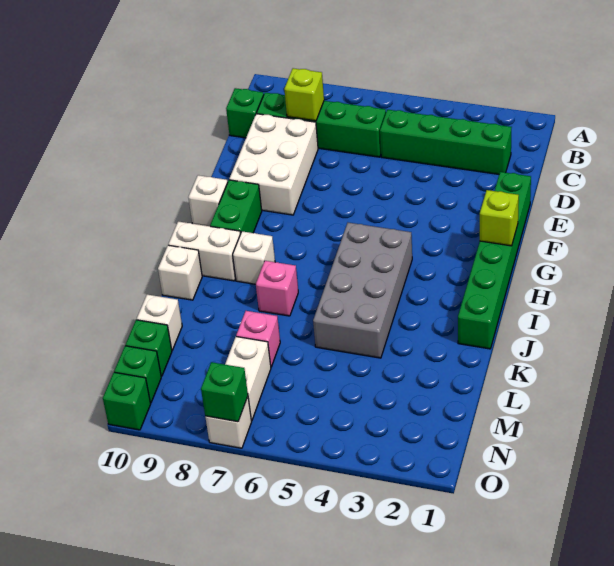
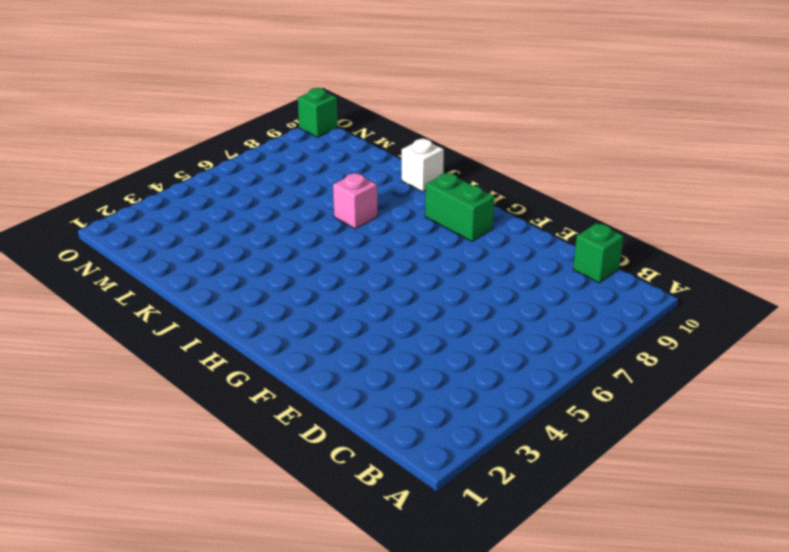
none -> green 1x4 brick [380,110,512,174]
none -> green 1x4 brick [257,93,386,157]
none -> white 2x3 brick [229,114,318,215]

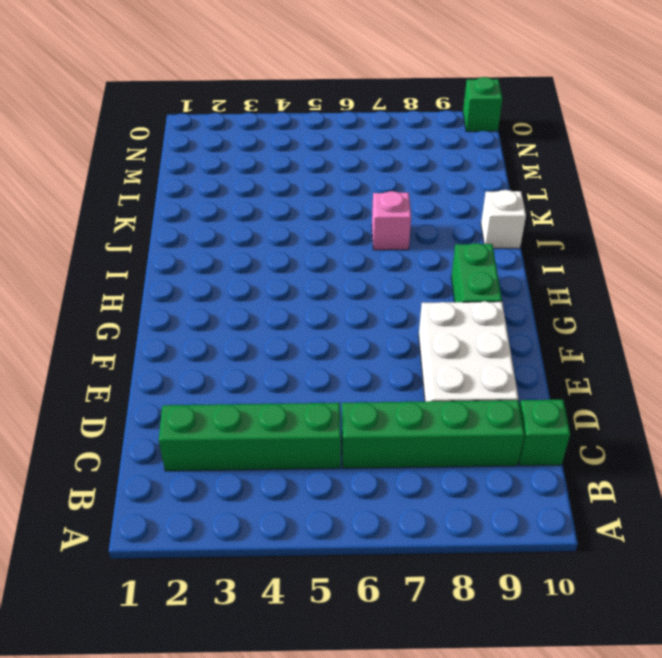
none -> green 1x6 brick [458,172,531,349]
none -> white 1x1 brick [188,175,228,226]
none -> grey 2x4 brick [313,223,412,358]

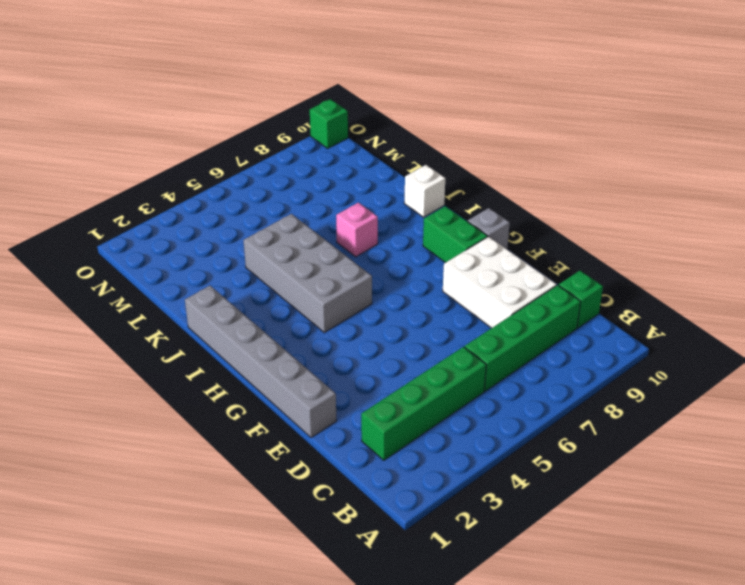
grey 1x6 brick [185,286,336,438] -> green 1x6 brick [458,172,531,349]
grey 1x1 brick [468,208,510,249] -> white 1x1 brick [188,175,228,226]
none -> white 1x1 brick [233,231,275,284]
none -> white 1x2 brick [168,222,240,281]
none -> pink 1x1 brick [236,311,280,367]

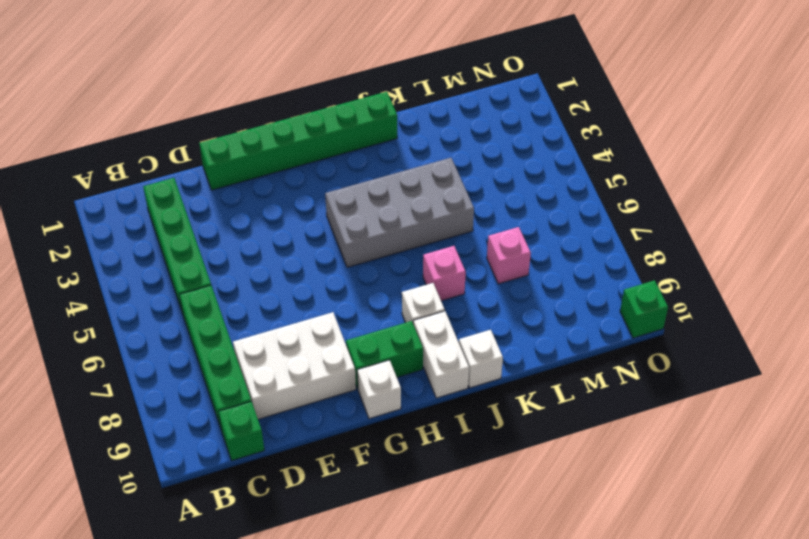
none -> white 1x1 brick [137,295,182,350]
none -> white 1x2 brick [225,337,271,421]
none -> green 1x1 brick [126,320,172,376]

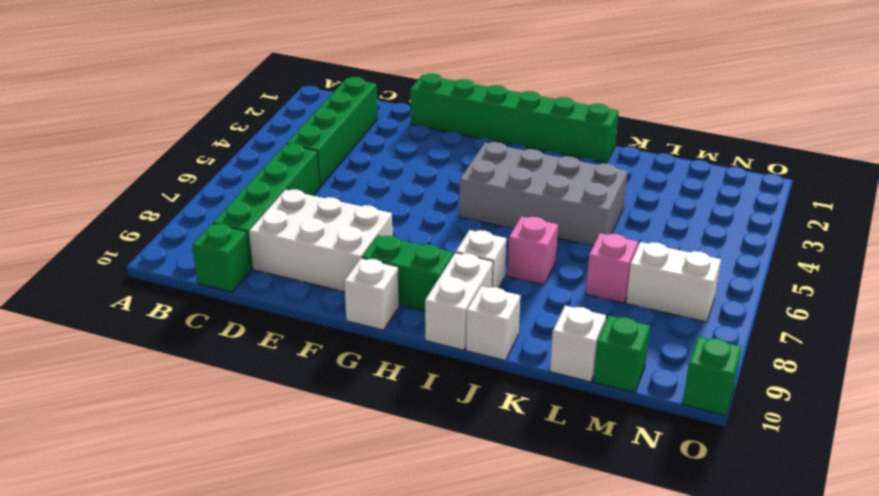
none -> green 1x1 brick [114,346,161,403]
none -> white 1x1 brick [205,397,252,448]
none -> lime 1x1 brick [284,68,324,121]

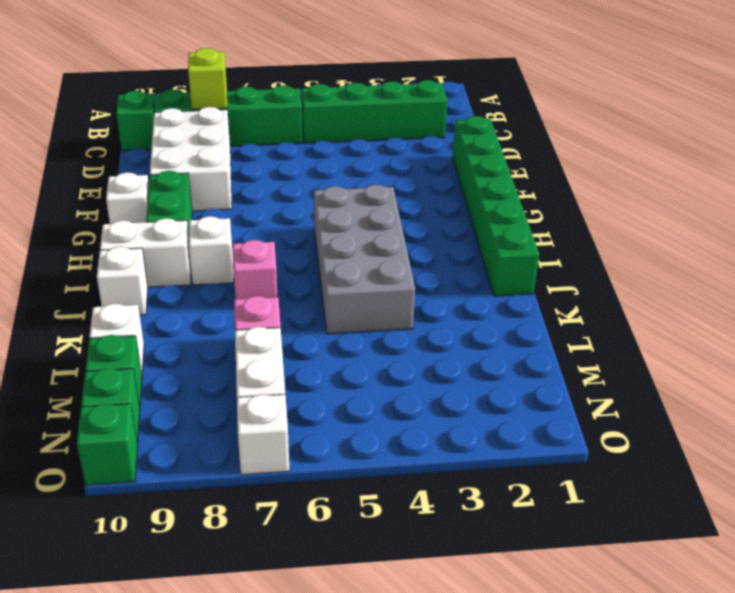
none -> lime 1x1 brick [480,190,519,246]
none -> green 1x1 brick [201,362,248,422]

